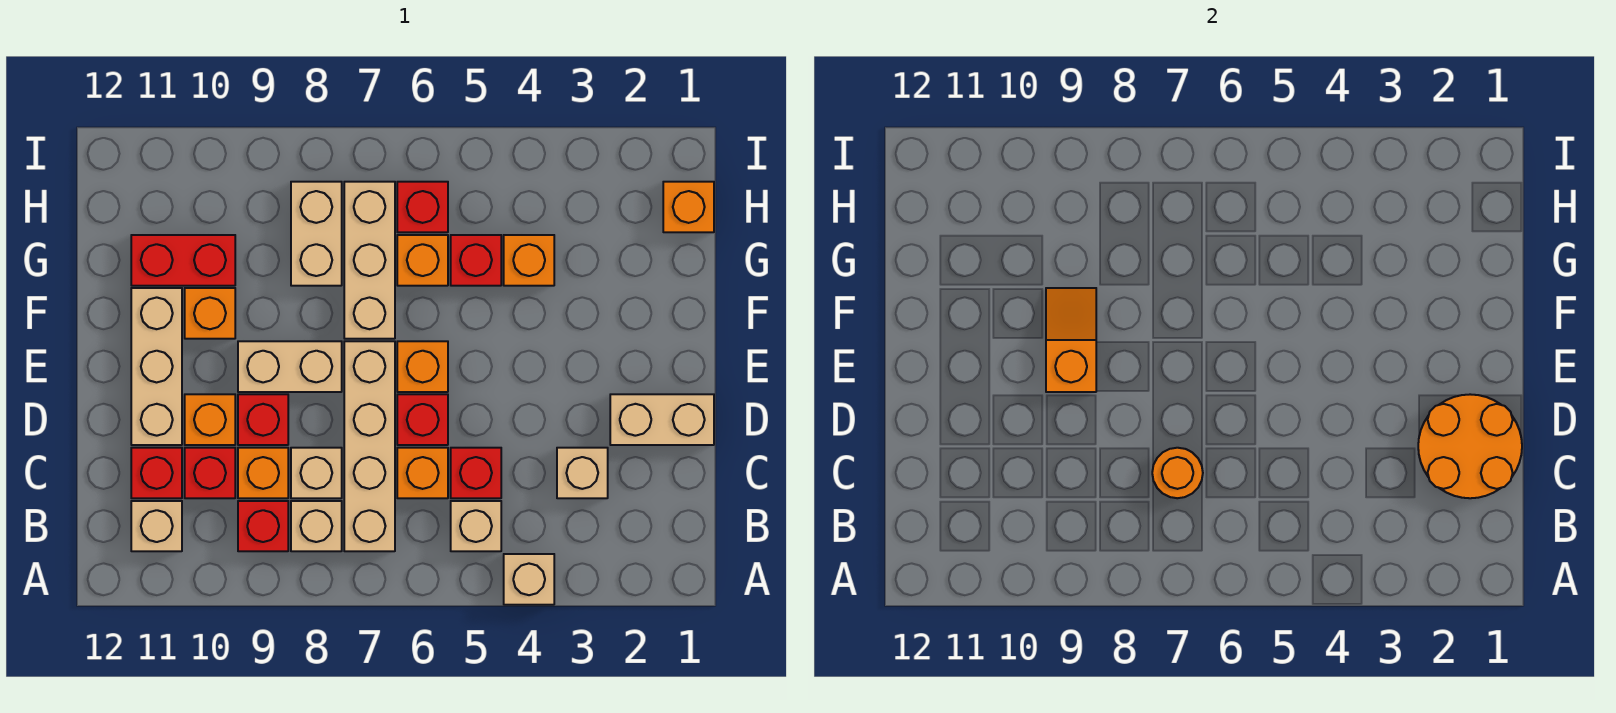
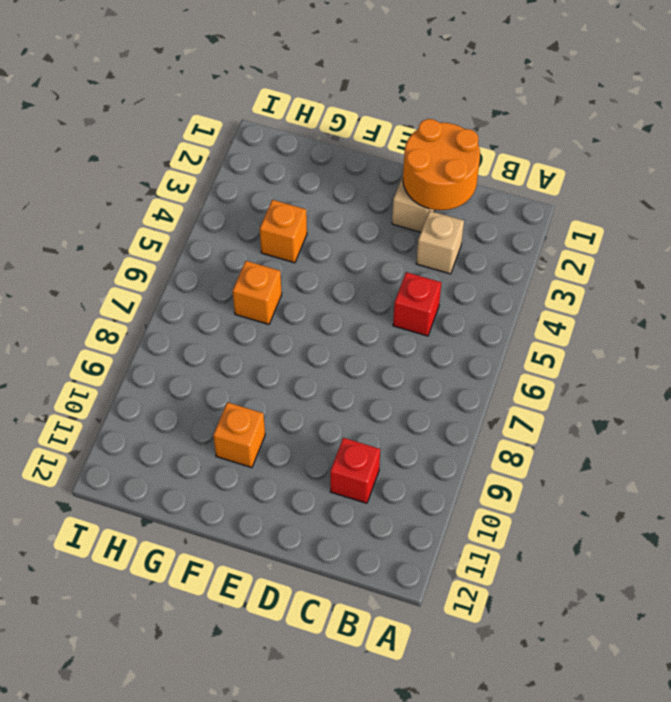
none -> tan 1x1 brick [504,554,554,605]
none -> tan 1x1 brick [451,501,501,551]
none -> tan 1x4 brick [344,341,395,551]
none -> tan 1x1 brick [291,501,342,551]

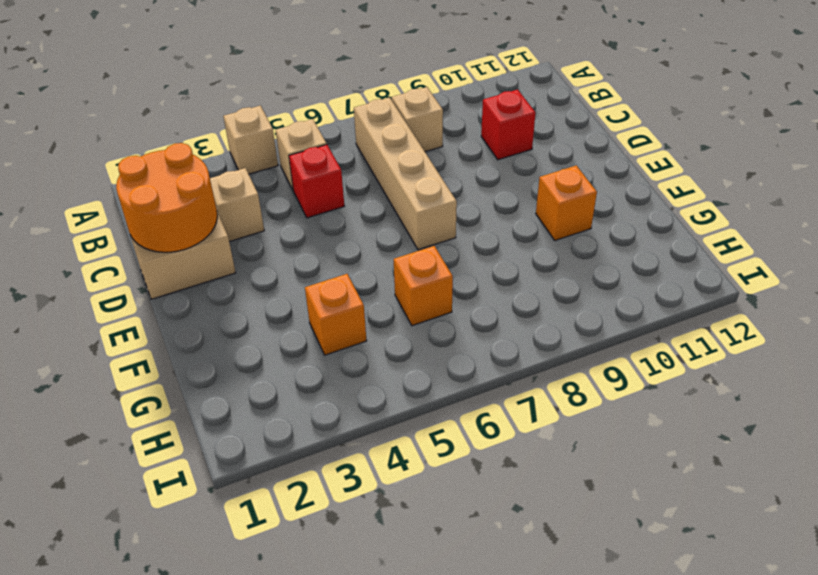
none -> red 1x1 brick [238,501,288,551]
none -> tan 1x1 brick [131,501,182,551]
none -> orange 1x1 brick [397,448,448,498]
none -> tan 1x1 brick [291,448,342,498]

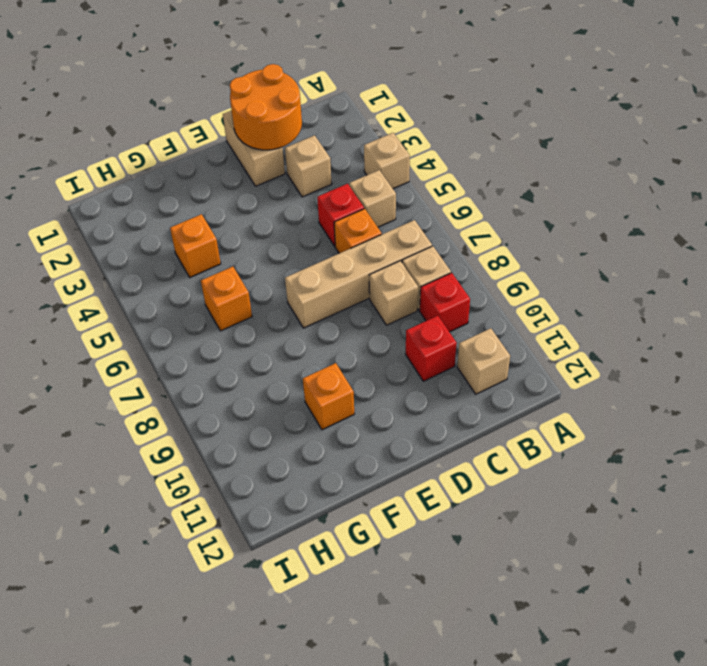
none -> orange 1x1 brick [238,448,288,498]
none -> red 1x1 brick [131,448,182,498]
none -> red 1x1 brick [397,394,448,445]
none -> red 1x1 brick [238,394,288,445]

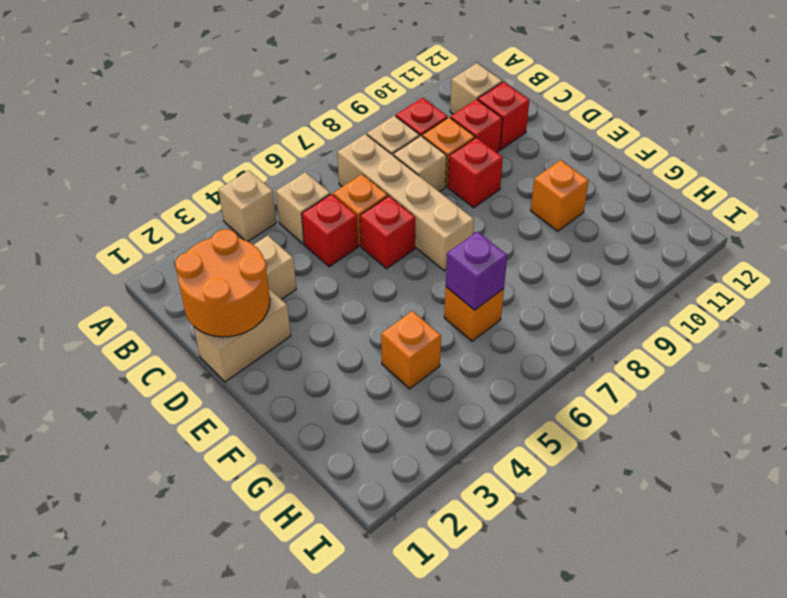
purple 1x1 brick [446,232,507,310] -> none
none -> orange 1x1 brick [185,394,235,445]
none -> tan 1x3 brick [131,288,182,445]
none -> orange 1x1 brick [397,341,448,392]
none -> tan 1x2 brick [238,341,342,392]

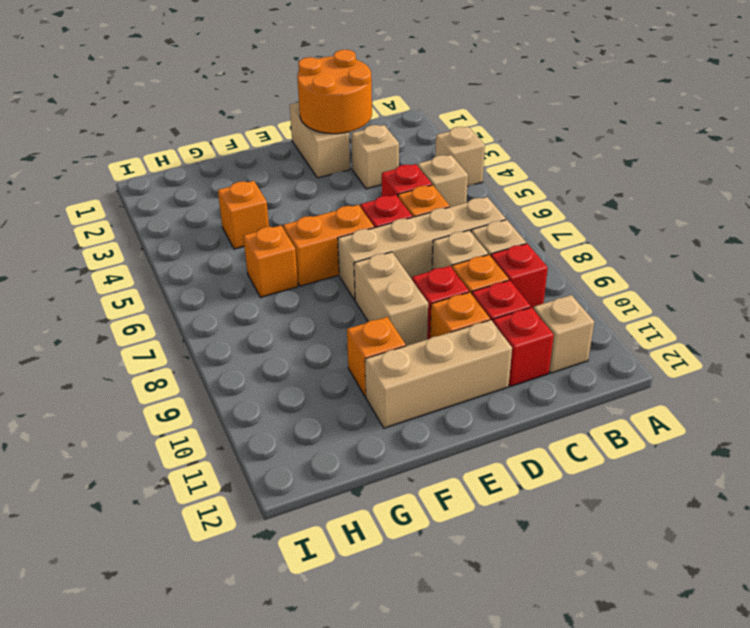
orange 1x2 brick [283,205,374,286] -> orange 1x1 brick [397,341,448,392]
none -> tan 1x3 brick [344,182,395,339]
none -> red 1x1 brick [451,235,501,286]
none -> tan 1x2 brick [291,182,342,286]
none -> red 1x2 brick [131,235,235,286]

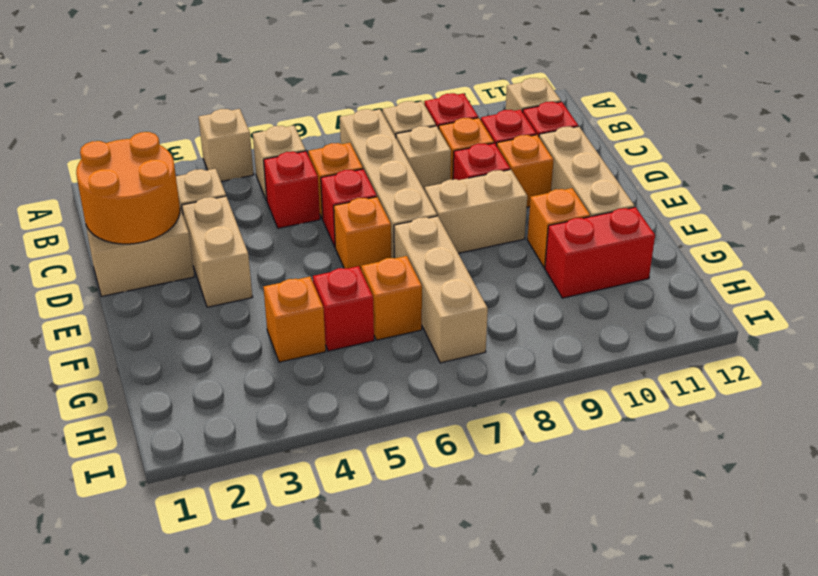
tan 1x2 brick [182,196,252,307] -> tan 1x2 brick moved to [291,182,342,286]
none -> orange 1x1 brick [663,182,714,232]
none -> red 1x1 brick [397,182,448,232]
none -> orange 1x1 round brick [1152,448,1203,498]
none -> orange 1x2 slope [1046,288,1096,392]

